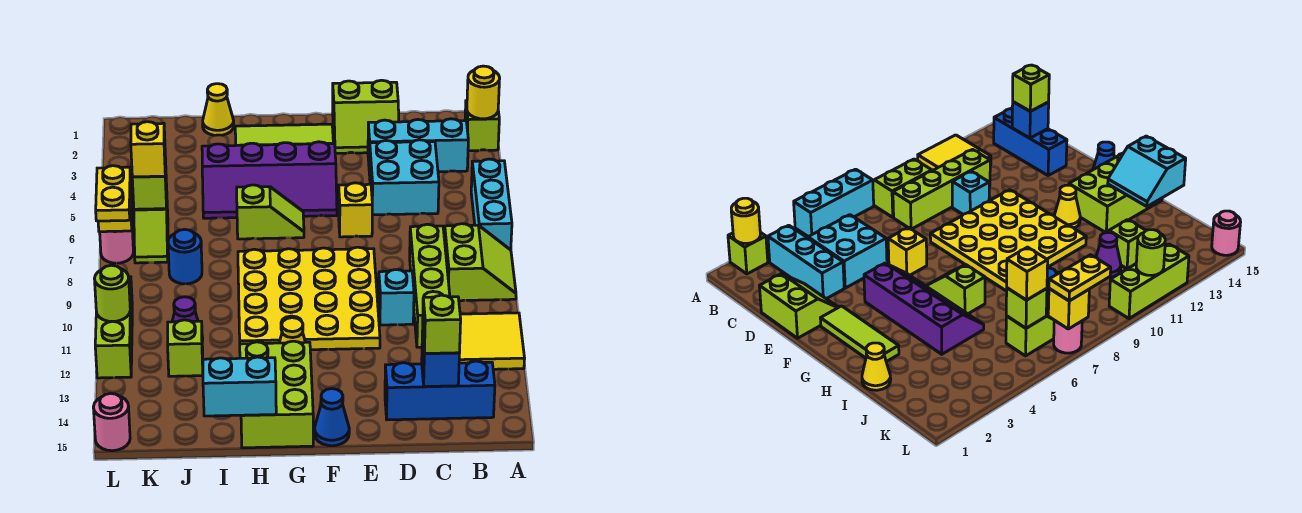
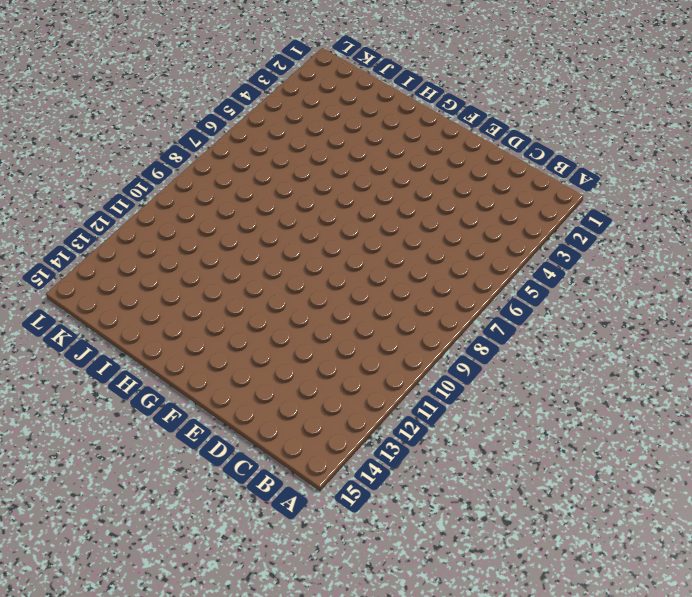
none -> lime 1x1 brick [465,101,499,151]
none -> cyan 1x3 brick [471,159,512,250]
none -> lime 2x2 slope [444,224,516,301]
none -> yellow 2x2 tile [459,313,525,369]

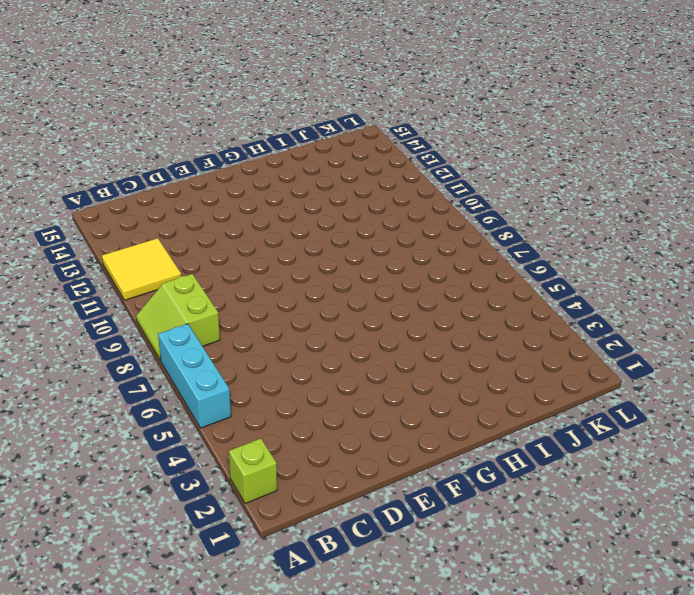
none -> cyan 1x3 brick [368,119,468,172]
none -> blue 1x3 brick [385,361,495,420]
none -> cyan 2x2 brick [369,140,439,215]
none -> lime 1x4 brick [410,224,450,347]

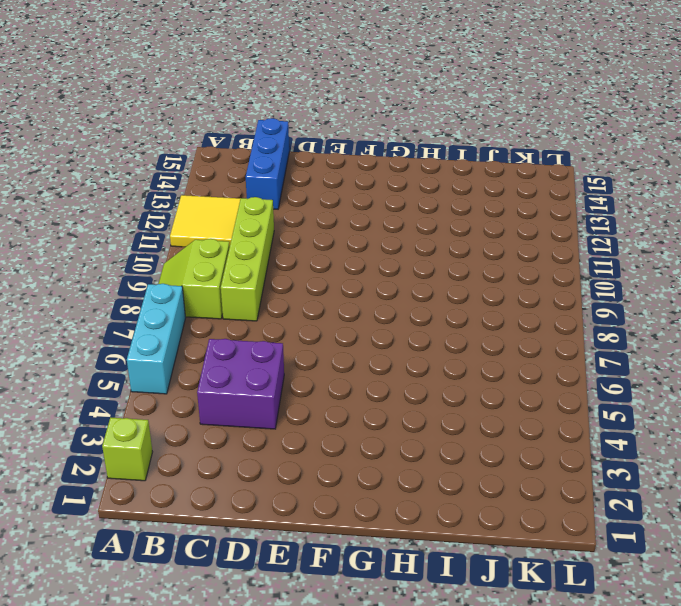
purple 2x2 brick [197,339,284,429] -> cyan 2x2 brick [369,140,439,215]
blue 1x3 brick [246,118,289,209] -> blue 1x3 brick turned to [385,361,495,420]
none -> cyan 1x3 brick [368,119,468,172]
none -> lime 2x2 slope [333,80,399,153]
none -> cyan 1x1 brick [378,270,414,325]
none -> yellow 1x1 brick [339,183,372,237]

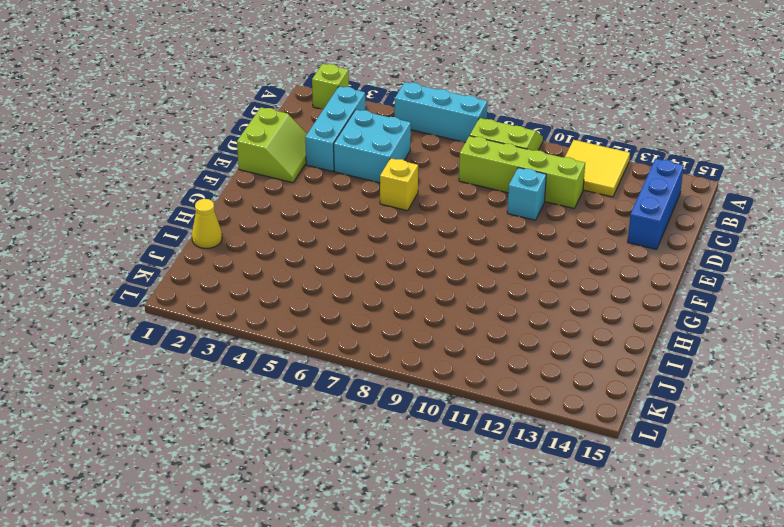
none -> yellow 4x4 plate [238,247,380,350]
none -> lime 1x3 tile [235,124,333,145]
none -> purple 2x4 slope [202,142,337,218]
none -> blue 1x1 cone [315,389,349,446]

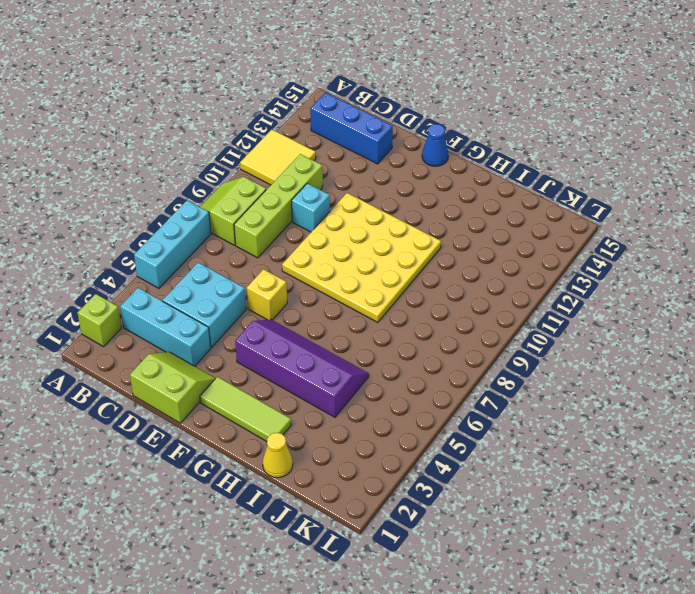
none -> lime 1x2 slope [237,185,304,239]
none -> yellow 1x1 cone [279,318,305,343]
none -> lime 2x3 brick [240,341,313,448]
none -> blue 1x1 round brick [168,229,202,284]

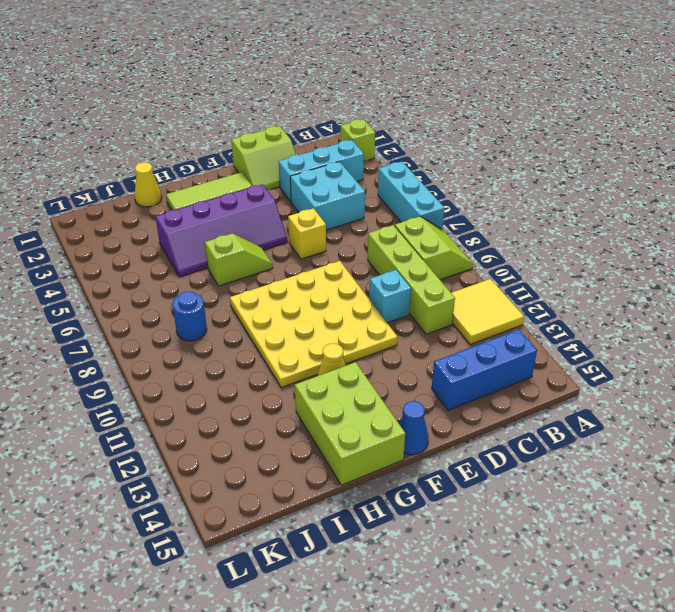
none -> purple 1x1 cone [172,297,203,341]
none -> lime 1x1 brick [168,320,203,376]
none -> lime 1x2 slope [134,209,168,263]
none -> pink 1x1 round brick [100,231,133,263]

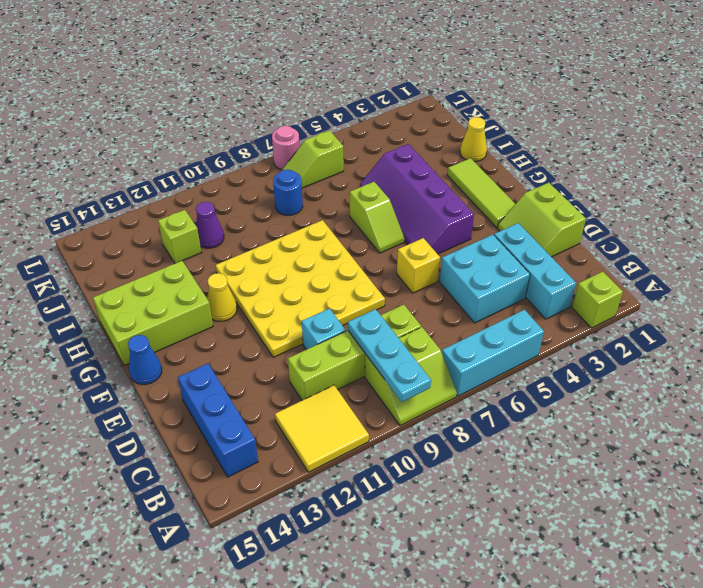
cyan 1x3 plate [348,309,431,402] -> none
none -> lime 1x3 brick [95,277,132,378]
none -> pink 1x1 round brick [93,394,130,451]
none -> yellow 1x1 round brick [467,66,500,119]
none -> blue 1x1 brick [422,331,460,387]

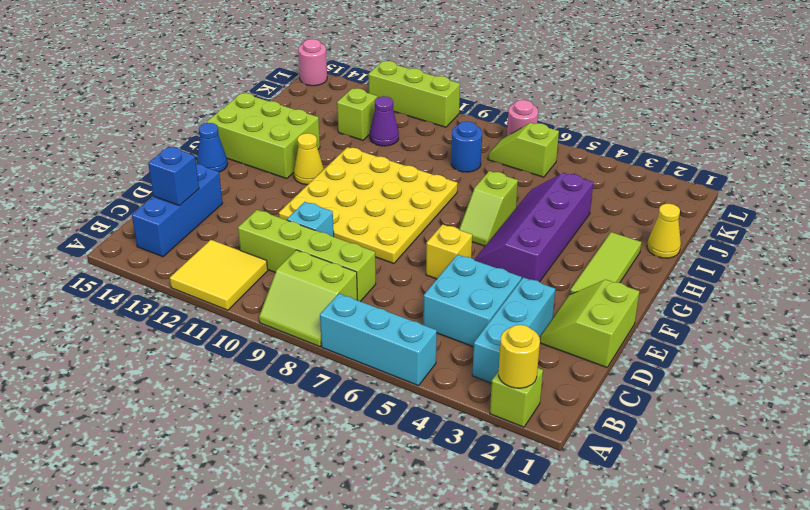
none -> cyan 2x2 slope [203,357,276,416]
none -> lime 1x1 brick [132,158,167,209]
none -> yellow 1x1 brick [98,185,132,232]
none -> lime 1x1 round brick [94,265,130,322]

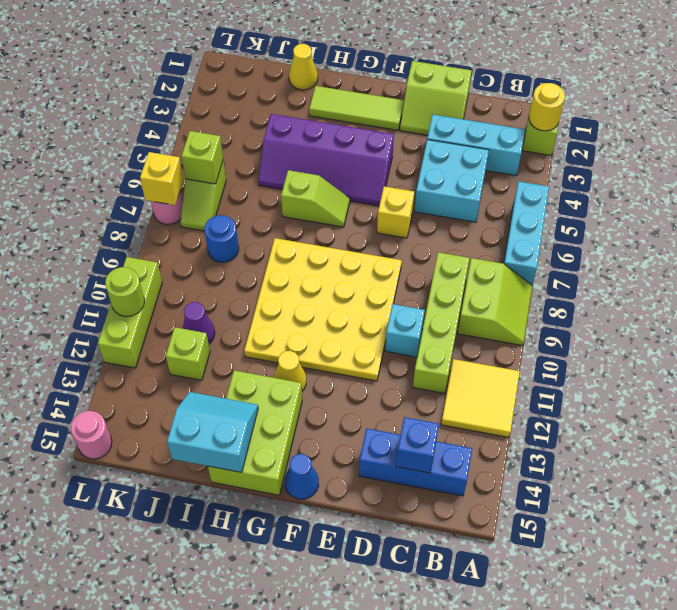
none -> lime 1x1 brick [423,295,461,354]
none -> yellow 1x1 brick [131,122,165,177]
none -> yellow 1x2 plate [96,166,131,221]

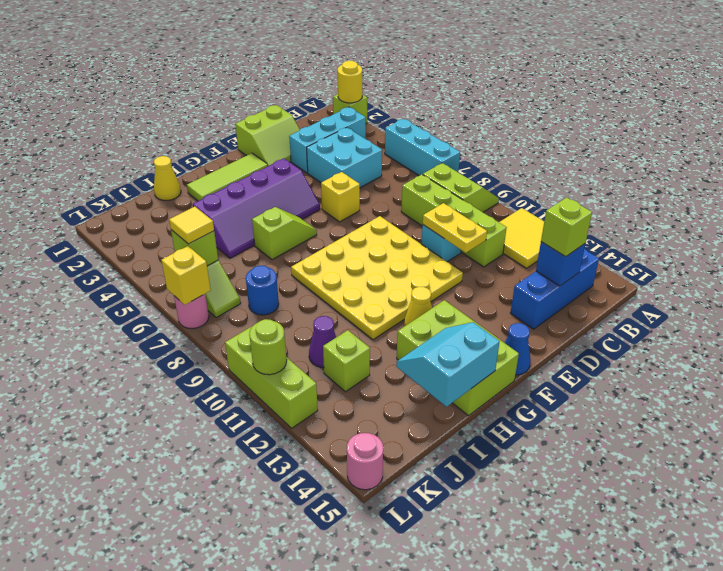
yellow 1x2 plate [423,203,487,253] -> yellow 1x2 plate moved to [96,166,131,221]
yellow 1x1 tile [169,207,214,244] -> yellow 1x1 brick [131,122,165,177]

